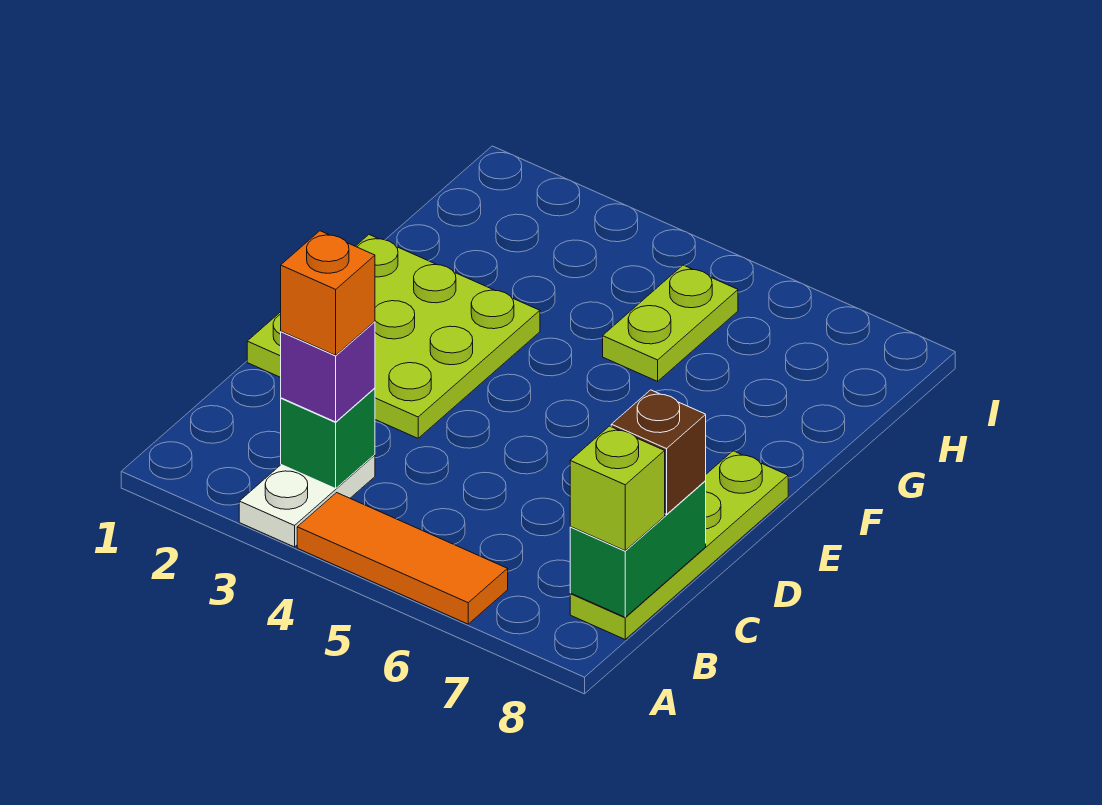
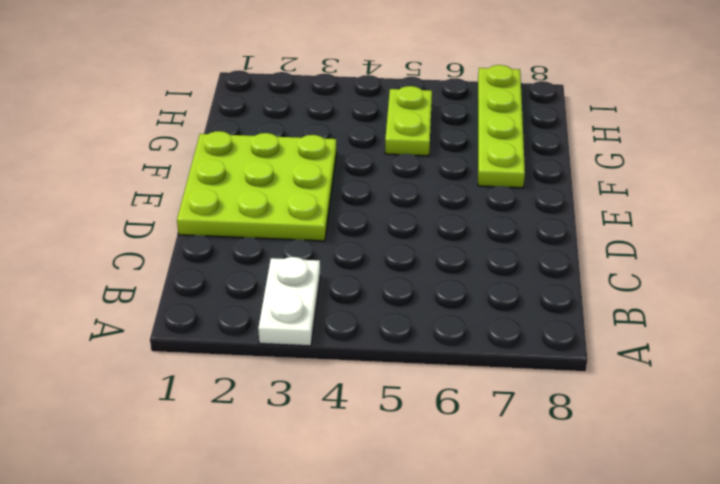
lime 1x4 plate [478,65,525,188] -> lime 1x4 plate moved to [570,451,788,639]
none -> orange 1x3 tile [297,493,508,624]
none -> green 1x1 brick [281,388,375,489]

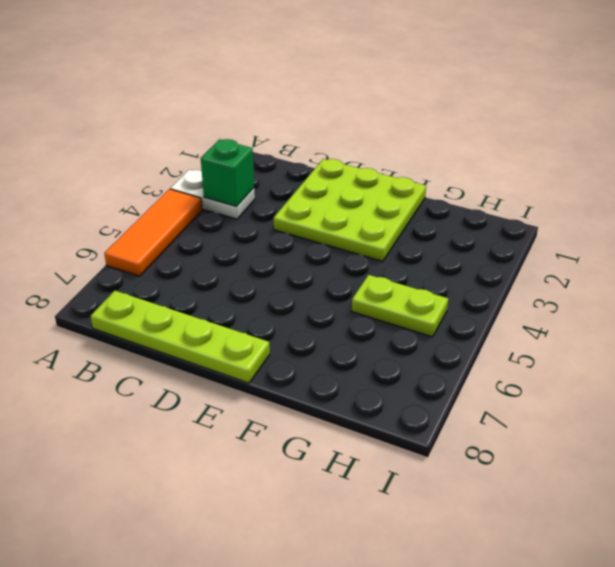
none -> green 1x2 brick [570,481,706,617]
none -> purple 1x1 brick [281,322,375,422]

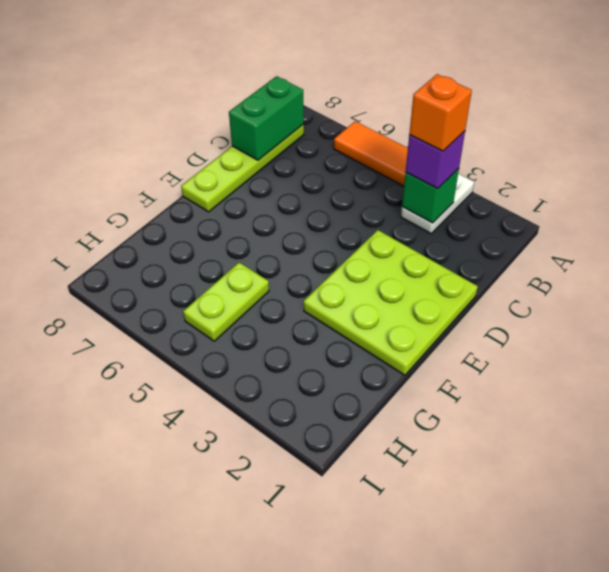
none -> lime 1x1 brick [570,426,665,551]
none -> brown 1x1 brick [611,390,706,515]

